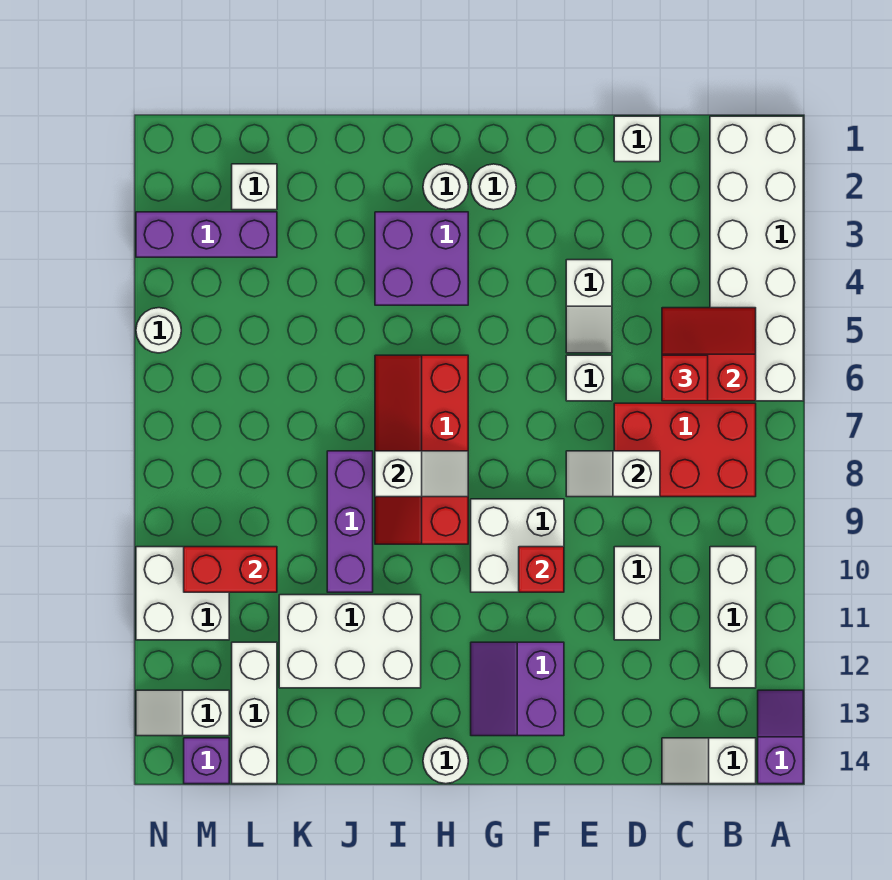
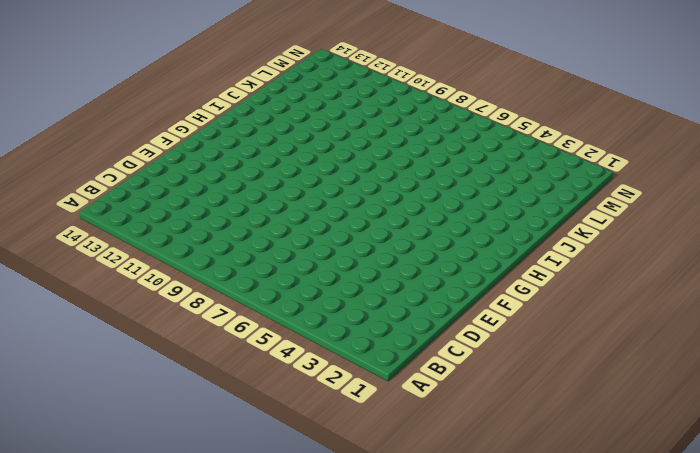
none -> white 2x6 brick [710,116,803,401]
none -> purple 1x2 slope [758,690,803,784]
none -> red 2x3 brick [614,403,756,497]
none -> white 1x3 brick [710,547,756,688]

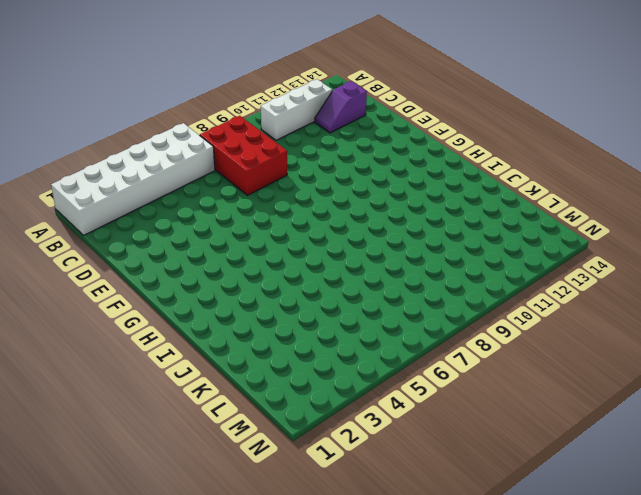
purple 1x2 slope [315,81,367,133] -> purple 1x2 slope moved to [758,690,803,784]
none -> white 1x2 slope [662,738,756,784]
none -> white 1x1 brick [614,116,660,162]
none -> white 1x2 brick [614,547,660,640]
none -> white 1x2 slope [566,260,612,353]

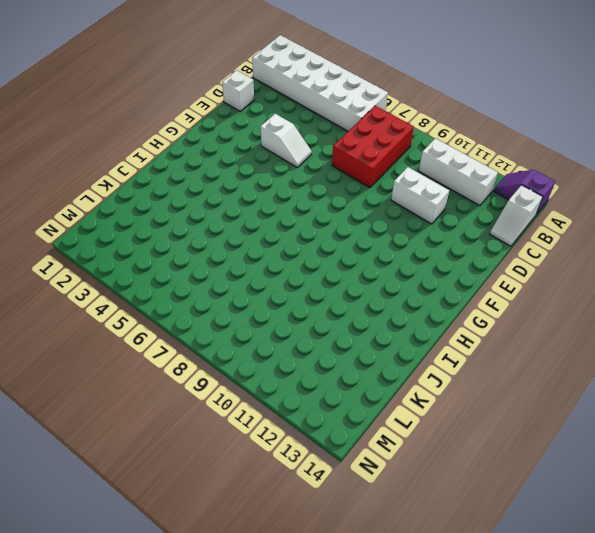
none -> white 1x1 brick [566,355,612,401]
none -> white 2x2 brick [471,499,564,592]
none -> purple 2x2 slope [471,642,564,736]
none -> white 1x1 round brick [471,164,516,210]

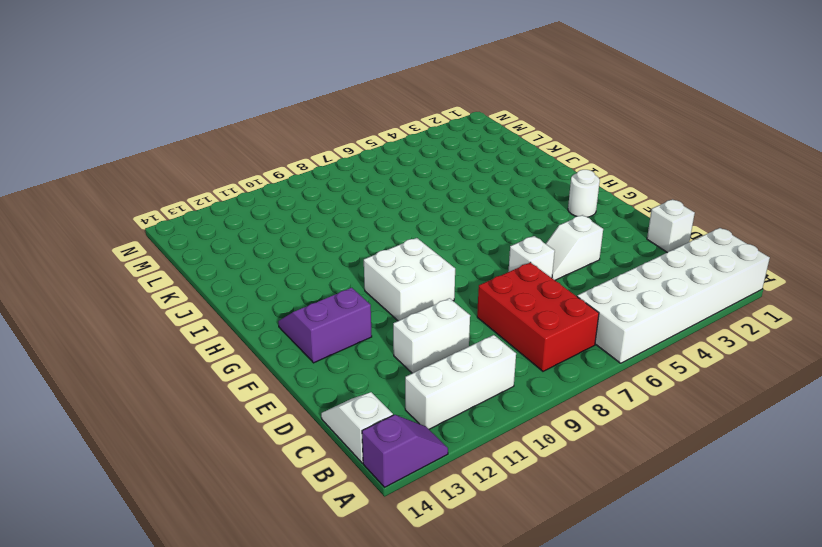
none -> white 1x1 round brick [423,164,468,210]
none -> purple 2x2 brick [375,212,468,305]
none -> red 2x4 slope [375,355,468,544]
none -> white 1x1 round brick [423,738,468,784]

